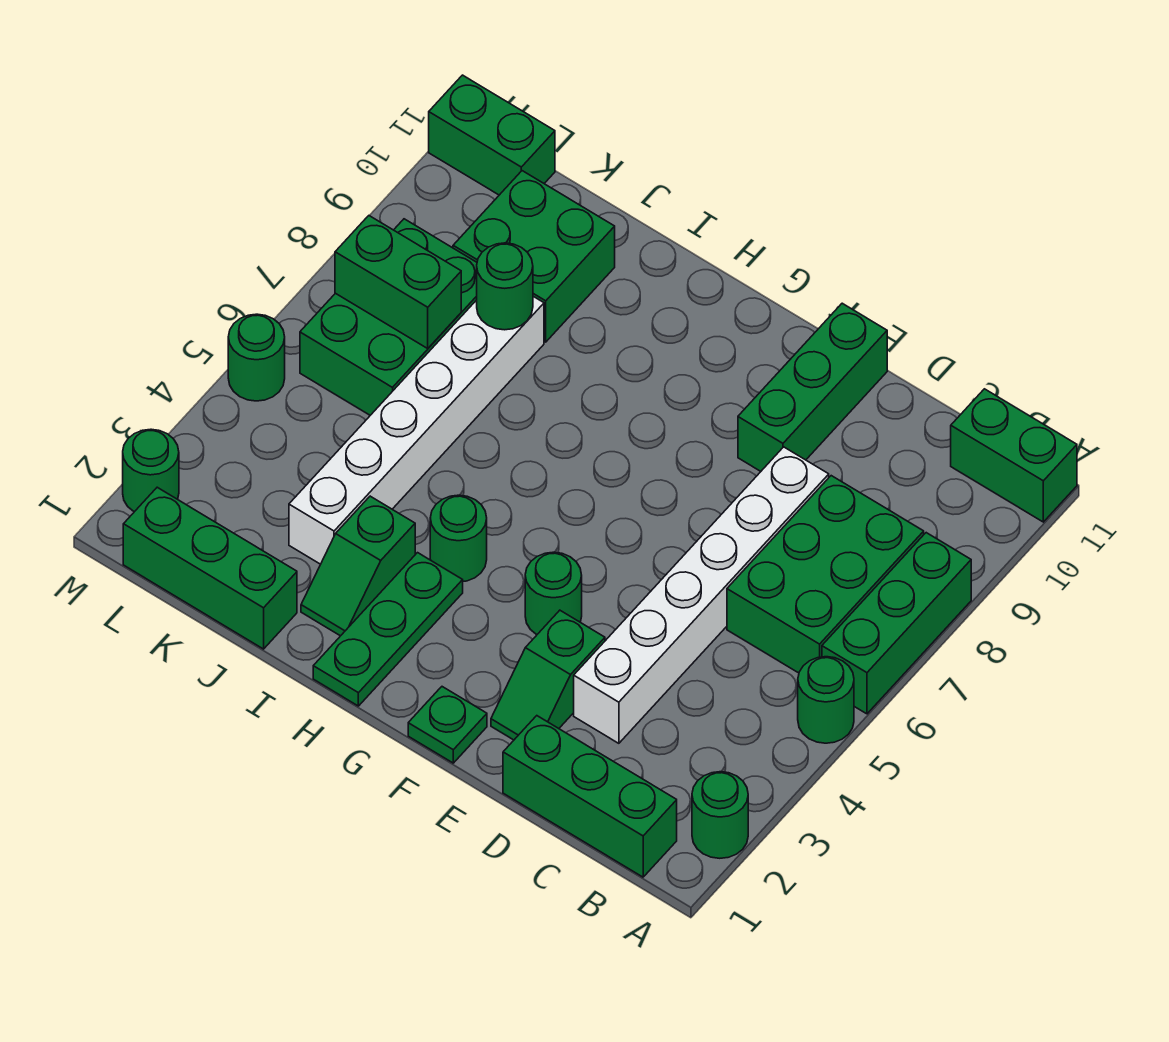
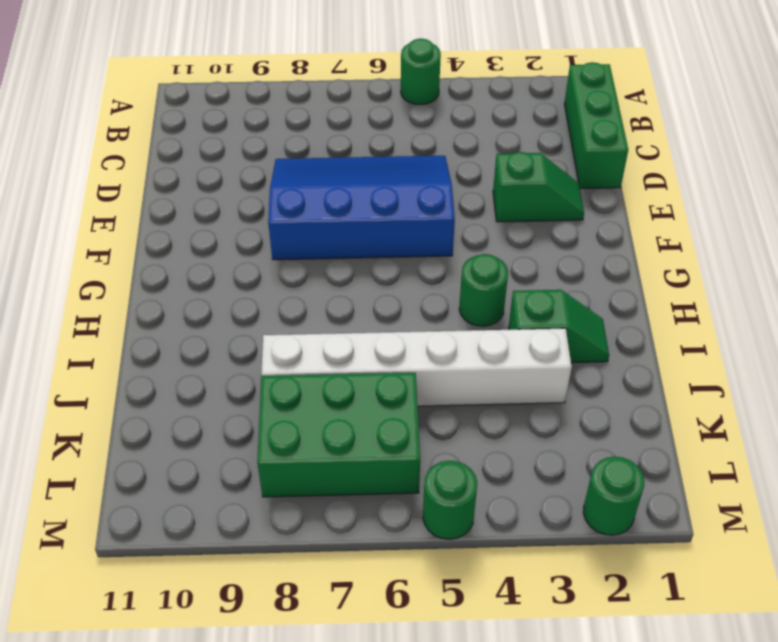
blue 3x4 slope [268,156,455,260] -> white 1x6 brick [574,447,829,743]
none -> green 1x1 round brick [692,772,748,858]
none -> green 1x3 brick [822,533,971,714]
none -> green 1x2 brick [951,389,1077,522]

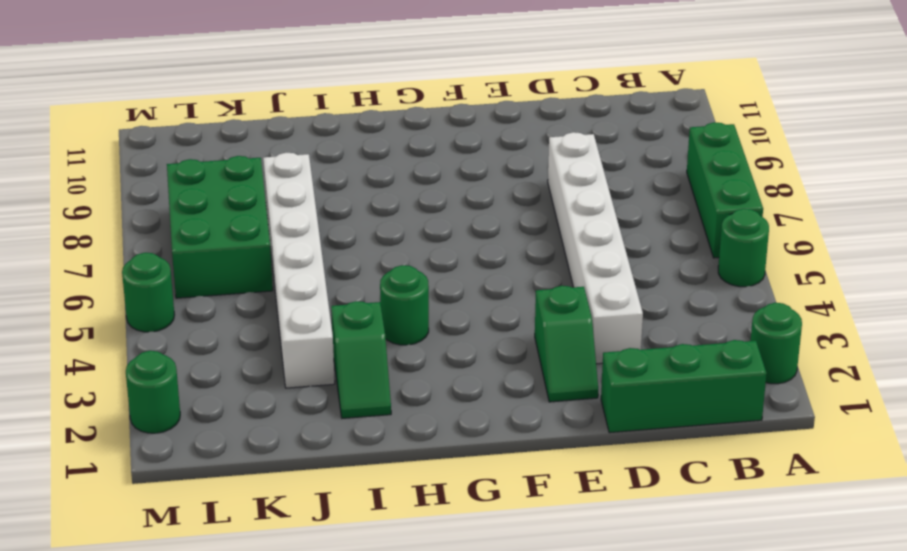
none -> green 1x2 brick [951,389,1077,522]
none -> green 2x3 brick [727,476,924,673]
none -> green 1x3 brick [738,303,887,471]

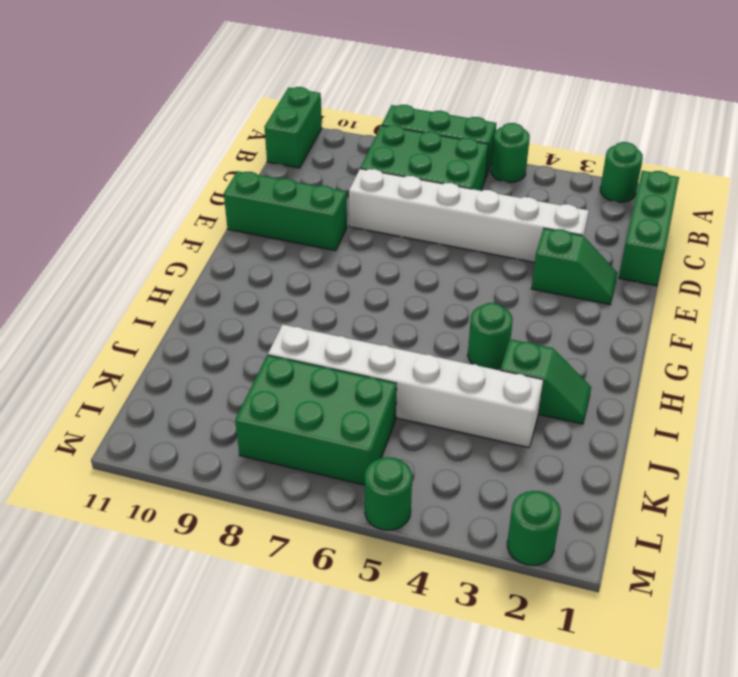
none -> green 1x1 plate [408,687,487,763]
none -> green 1x1 round brick [525,552,582,635]
none -> green 1x3 plate [313,553,463,706]

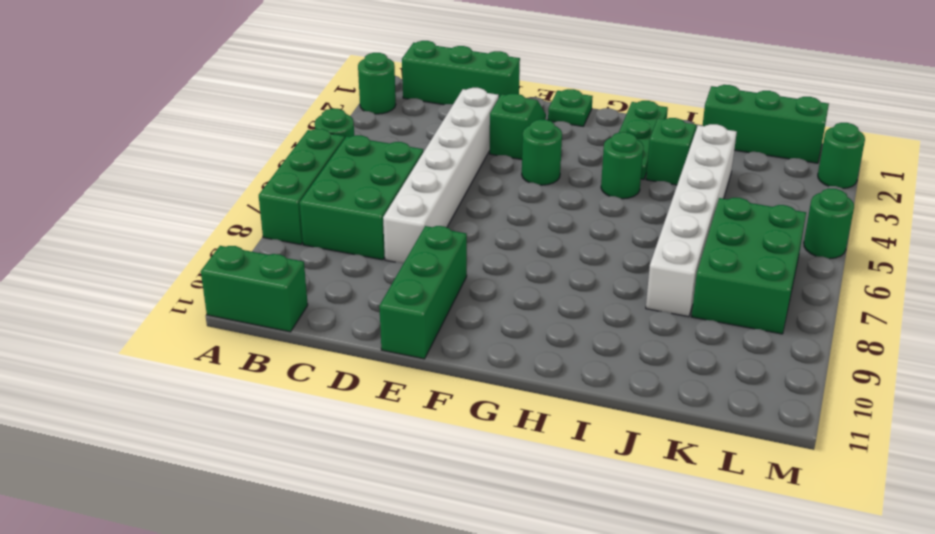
none -> green 2x2 brick [453,171,615,342]
none -> green 1x2 brick [429,75,555,195]
none -> green 1x1 round brick [477,243,533,330]

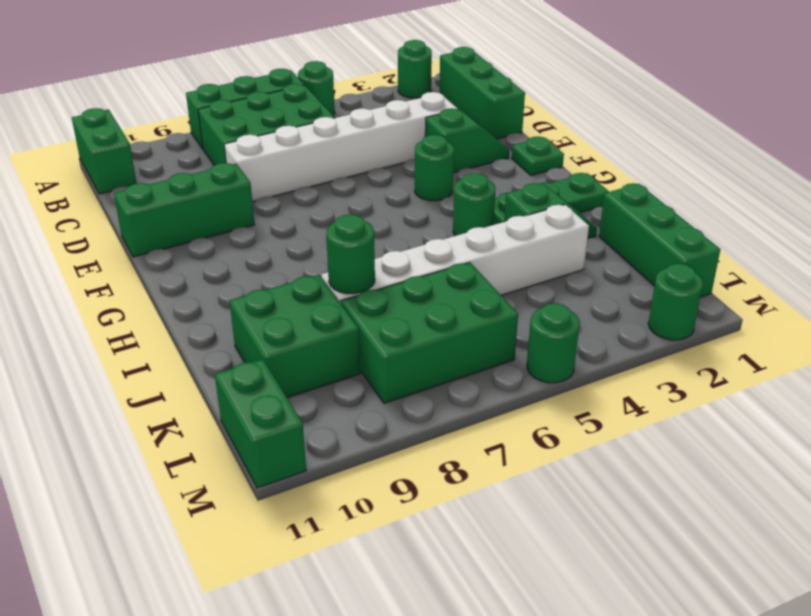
none -> green 1x2 brick [335,216,461,348]

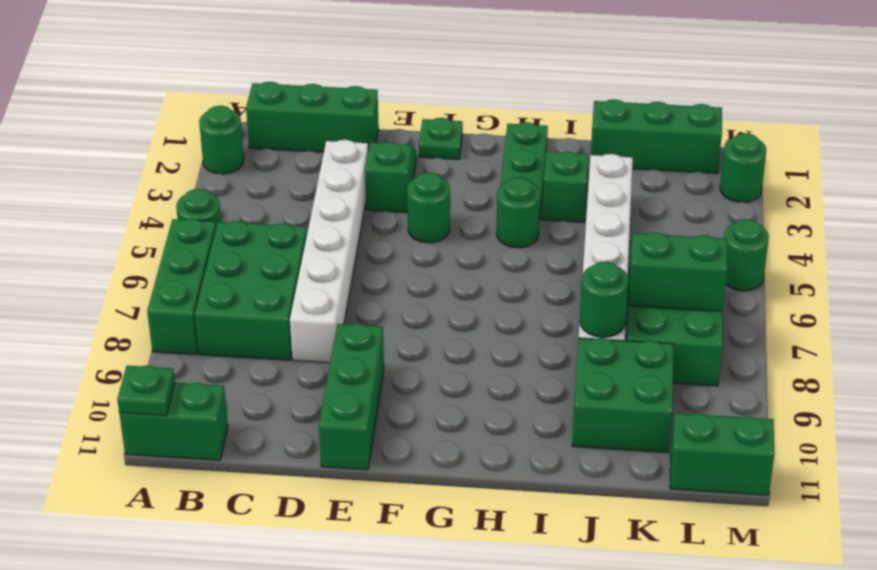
green 1x1 plate [117,365,175,416] -> none

